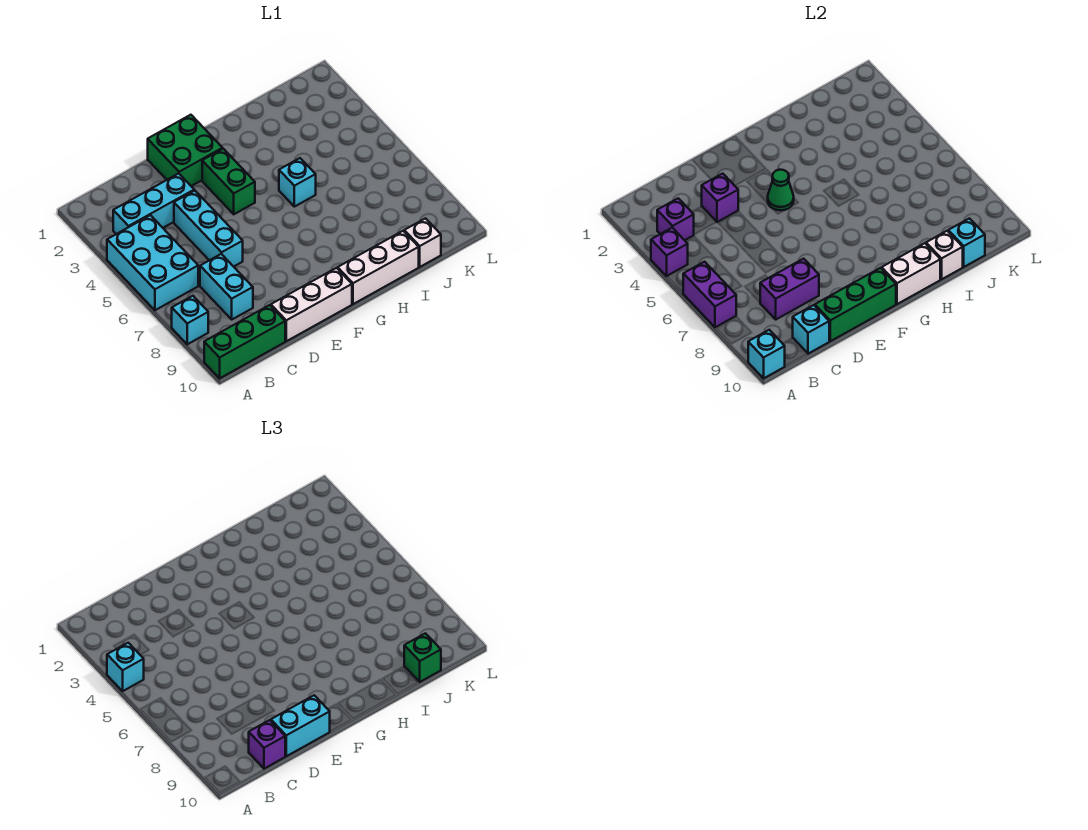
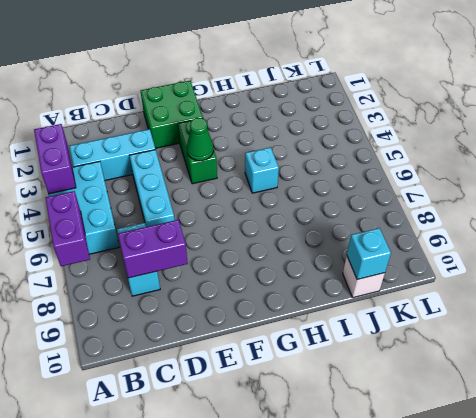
purple 1x2 brick [34,124,76,194] -> purple 1x1 brick [651,228,688,276]
none -> cyan 1x1 brick [172,296,208,344]
none -> green 1x3 brick [204,305,285,378]
none -> white 1x3 brick [271,268,352,341]

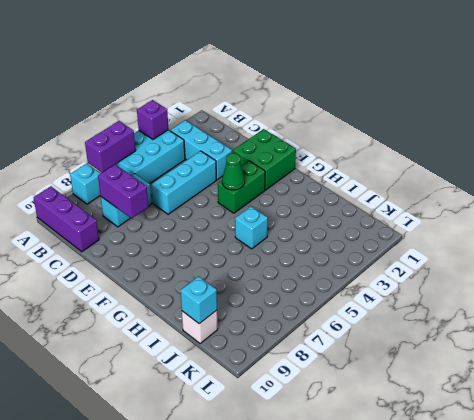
purple 1x3 brick [34,186,99,252] -> green 1x3 brick [204,305,285,378]
none -> white 1x3 brick [271,268,352,341]
none -> white 1x3 brick [338,231,419,304]
none -> cyan 1x1 brick [748,330,785,378]

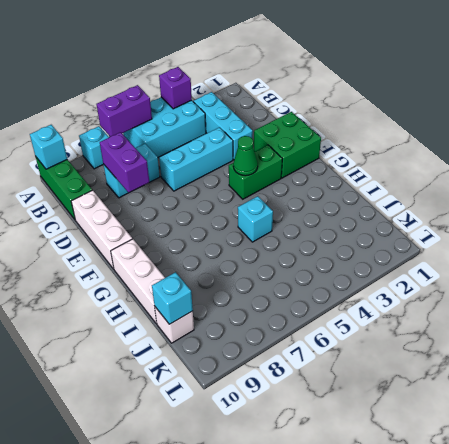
none -> purple 1x1 brick [657,198,694,240]
none -> cyan 1x1 brick [793,305,829,354]
none -> purple 1x1 brick [702,174,738,222]

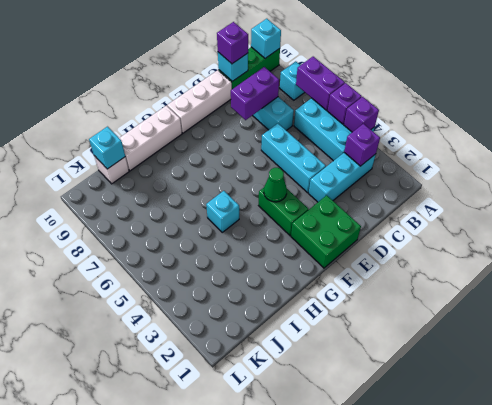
purple 1x1 brick [328,83,362,124] -> purple 1x1 brick moved to [702,174,738,222]
none -> green 1x3 brick [815,268,896,341]
none -> white 1x2 brick [882,243,940,304]
none -> white 1x1 brick [926,231,963,279]

